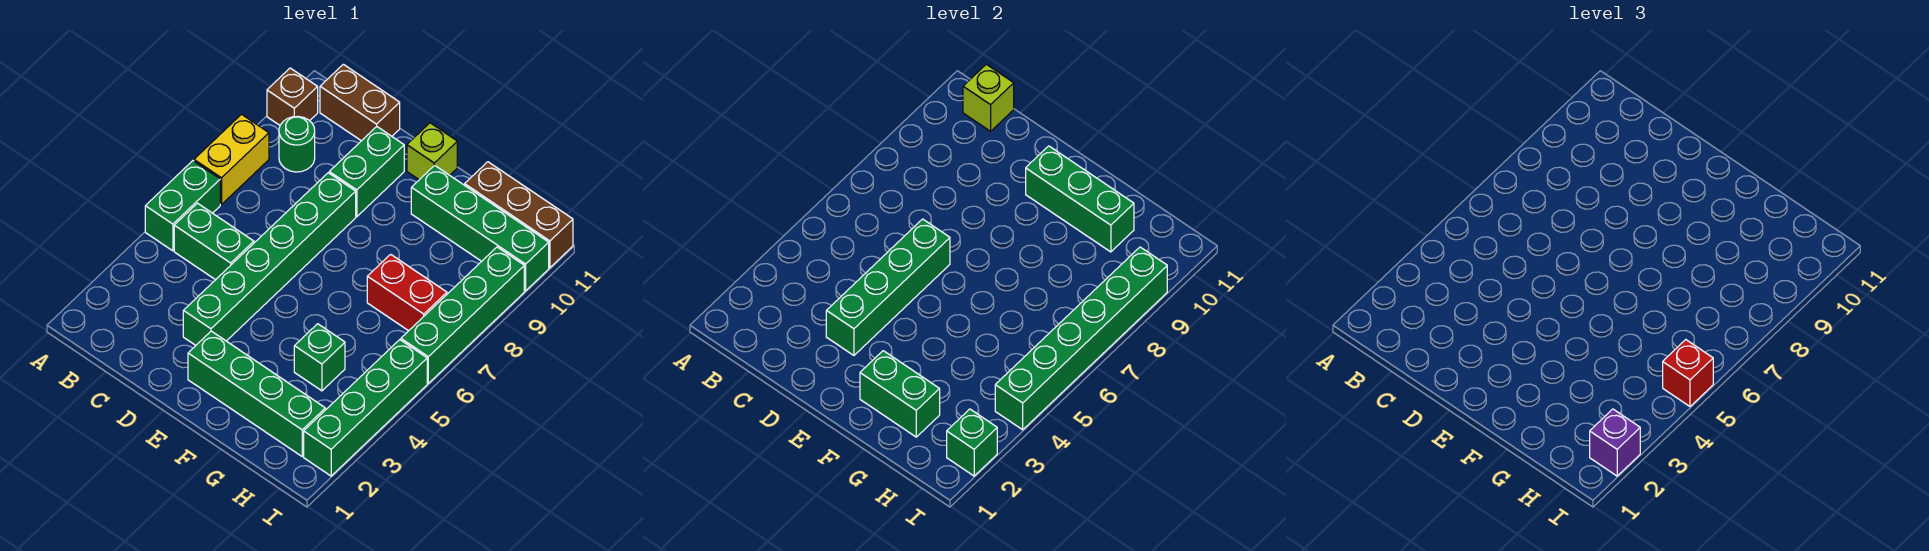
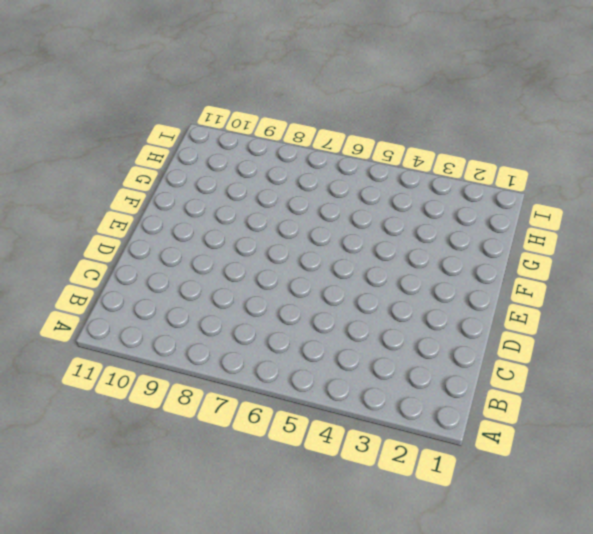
none -> green 1x2 brick [145,161,220,251]
none -> yellow 1x2 brick [194,114,269,205]
none -> brown 1x1 brick [267,68,318,125]

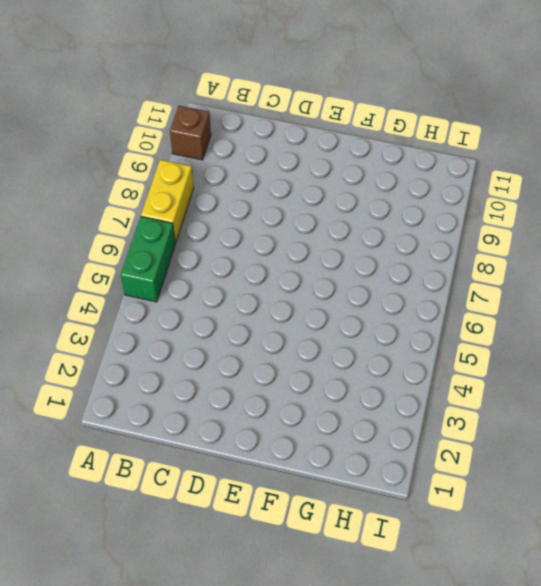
none -> green 1x2 brick [174,203,254,280]
none -> green 1x1 round brick [279,116,315,172]
none -> brown 1x2 brick [320,64,400,141]

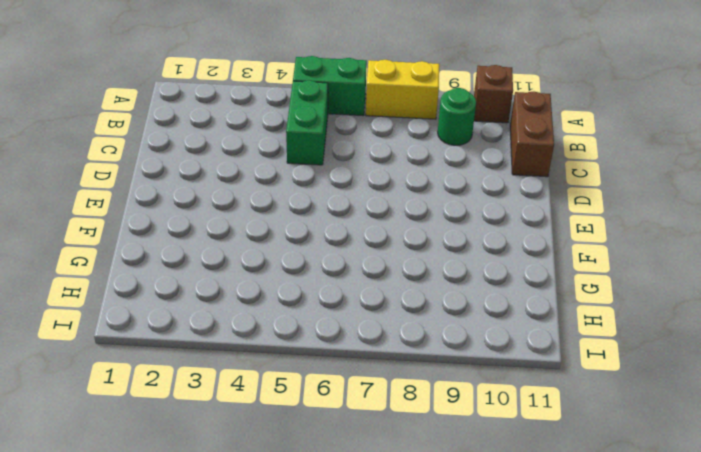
none -> green 1x6 brick [183,173,356,345]
none -> green 1x2 brick [329,127,404,217]
none -> green 1x4 brick [188,331,325,456]

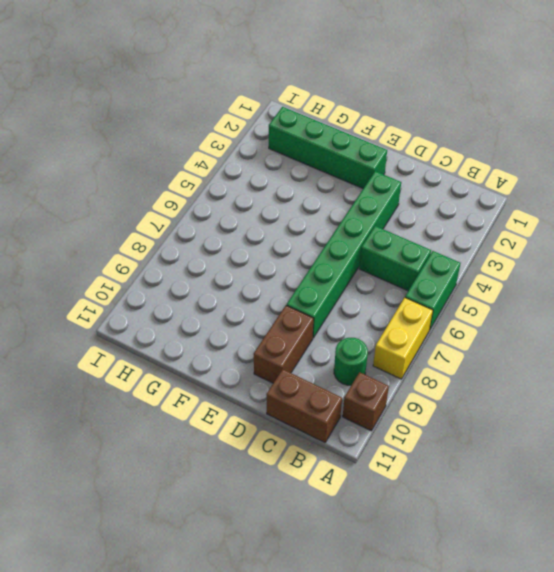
brown 1x2 brick [254,306,314,383] -> green 1x2 brick [329,127,404,217]
none -> lime 1x1 brick [407,123,457,180]
none -> green 1x4 brick [411,165,549,291]
none -> green 1x1 brick [294,324,345,391]

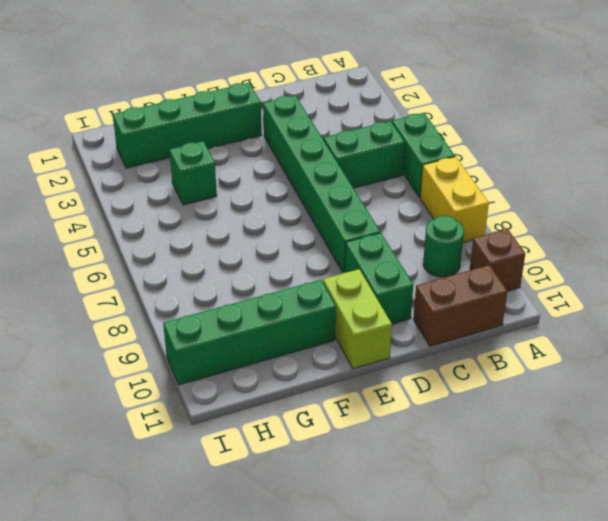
lime 1x2 brick [323,269,392,369] -> lime 1x1 brick [407,123,457,180]
none -> red 1x2 brick [367,254,447,331]
none -> brown 1x3 brick [465,162,573,268]
none -> green 1x4 brick [304,340,427,476]

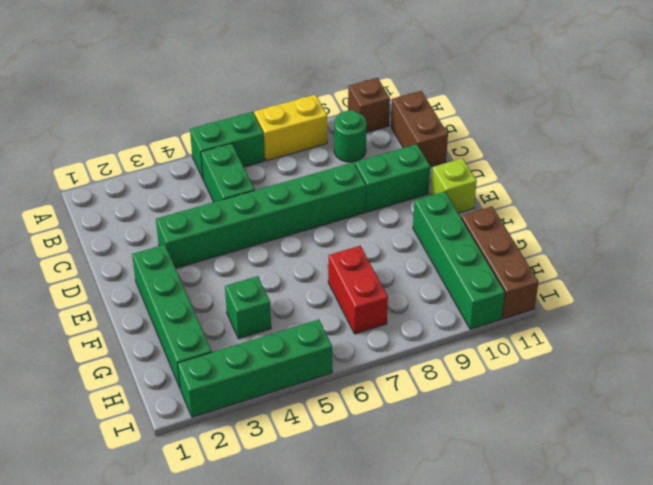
none -> green 1x4 brick [401,247,524,383]
none -> lime 1x1 brick [963,64,1014,131]
none -> green 1x4 brick [826,219,950,355]

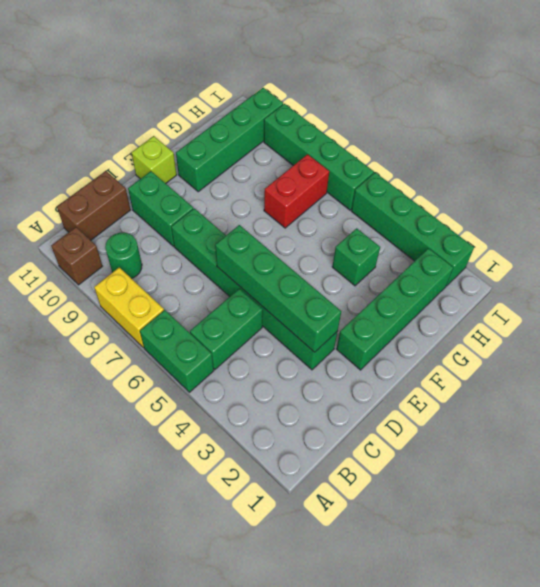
none -> brown 1x3 brick [465,162,573,268]
none -> lime 1x1 brick [963,64,1014,131]
none -> green 1x3 brick [1026,146,1134,252]

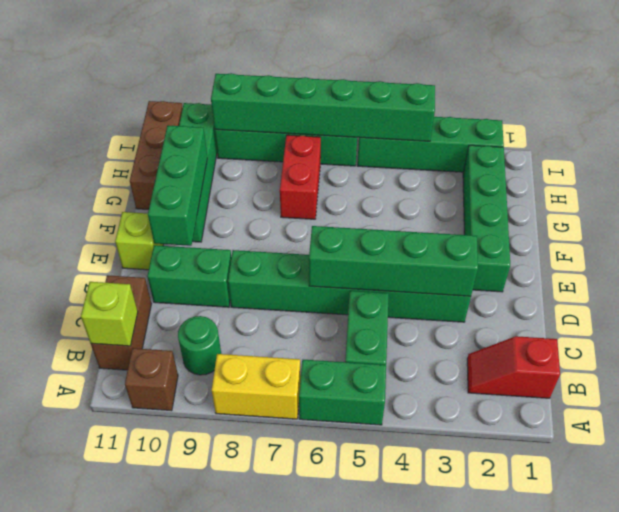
red 1x2 slope [467,336,560,398] -> none
none -> green 1x1 brick [294,324,345,391]
none -> green 1x2 brick [860,351,940,437]
none -> green 1x1 brick [947,409,997,476]

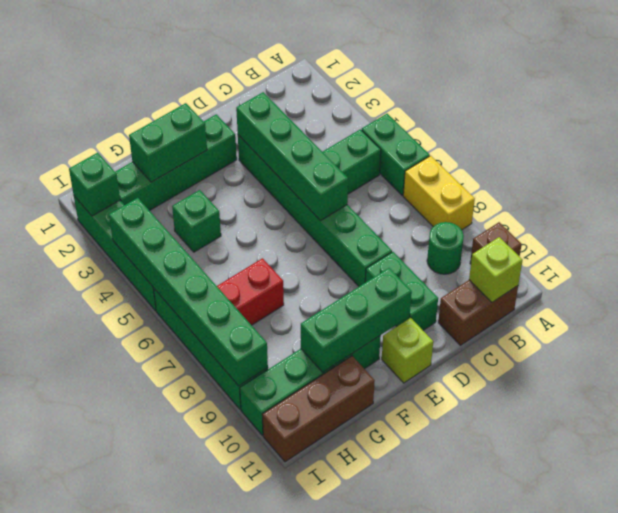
none -> purple 1x1 brick [1590,409,1640,476]
none -> red 1x1 brick [1663,340,1713,406]

